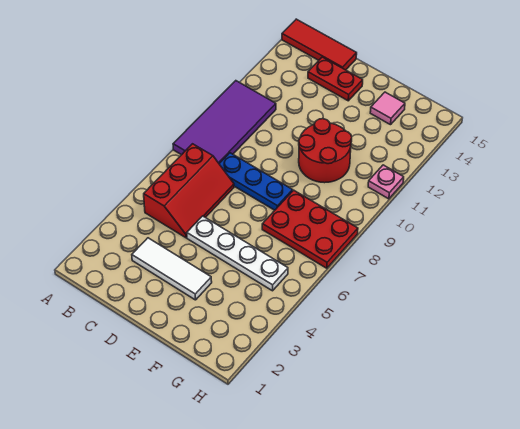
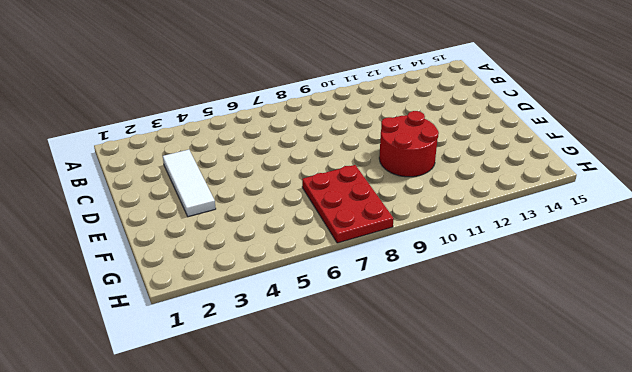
none -> purple 2x4 tile [173,81,276,163]
none -> red 1x3 tile [282,19,357,70]

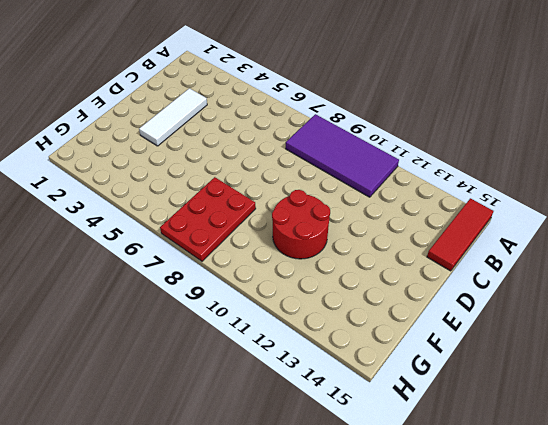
none -> red 2x3 slope [144,144,234,238]
none -> blue 1x3 plate [219,153,293,210]

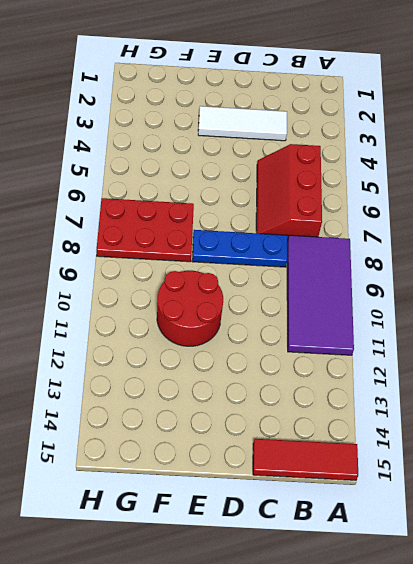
none -> red 1x2 plate [308,57,363,101]
none -> white 1x4 plate [187,216,288,291]

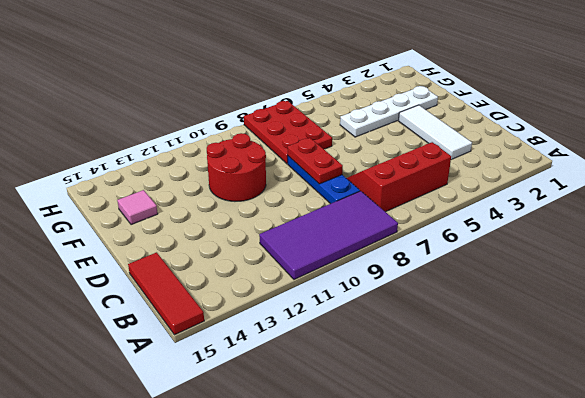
red 1x2 plate [288,138,343,184] -> red 1x2 plate moved to [308,57,363,101]
white 1x4 plate [340,86,438,137] -> white 1x4 plate turned to [187,216,288,291]
none -> pink 1x1 plate [368,165,404,199]

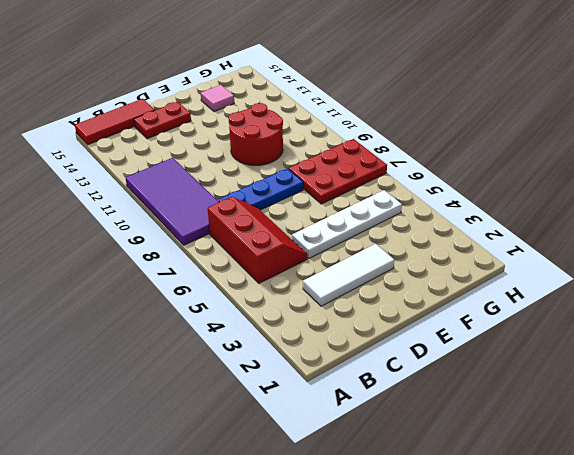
none -> pink 1x1 plate [368,165,404,199]

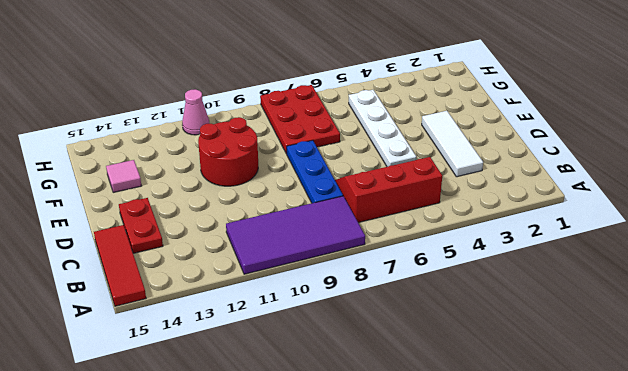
pink 1x1 cone [182,89,210,135] -> pink 1x1 plate [368,165,404,199]

